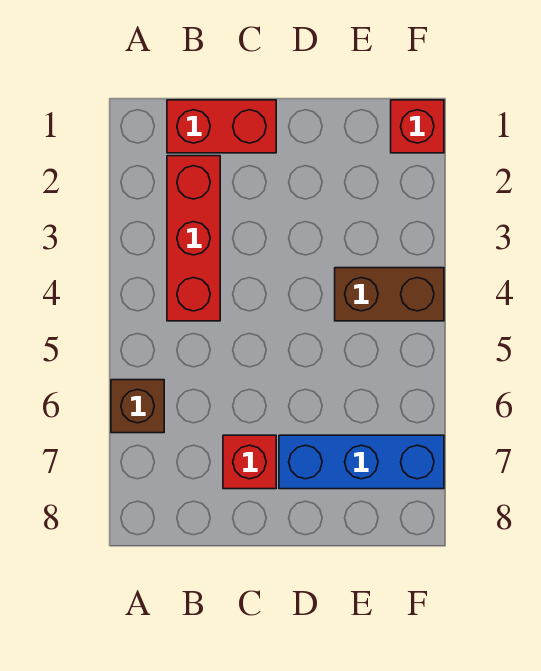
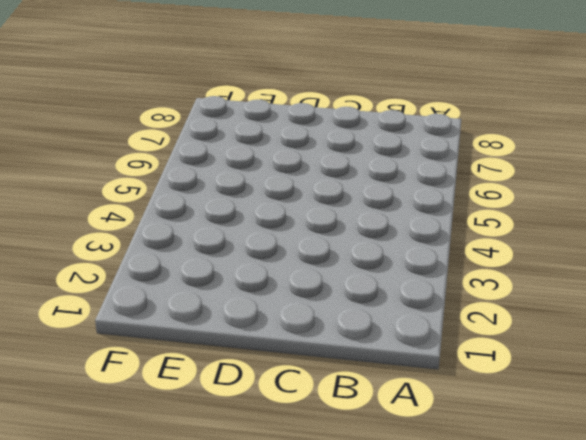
none -> brown 1x1 brick [111,380,164,433]
none -> red 1x2 brick [167,100,276,153]

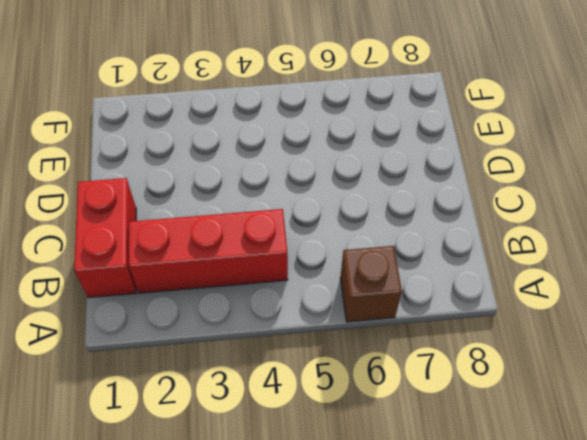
none -> red 1x1 brick [223,435,276,489]
none -> blue 1x3 brick [279,435,444,489]

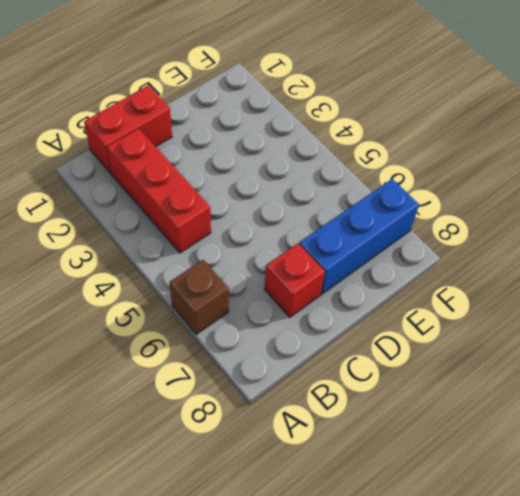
none -> brown 1x2 brick [335,268,444,321]
none -> red 1x1 brick [391,100,444,153]

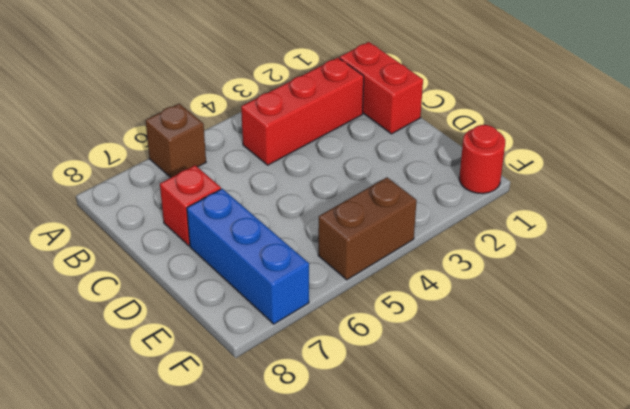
red 1x1 round brick [459,125,505,193] -> red 1x1 brick [391,100,444,153]
brown 1x2 brick [318,177,417,280] -> brown 1x2 brick turned to [335,268,444,321]

